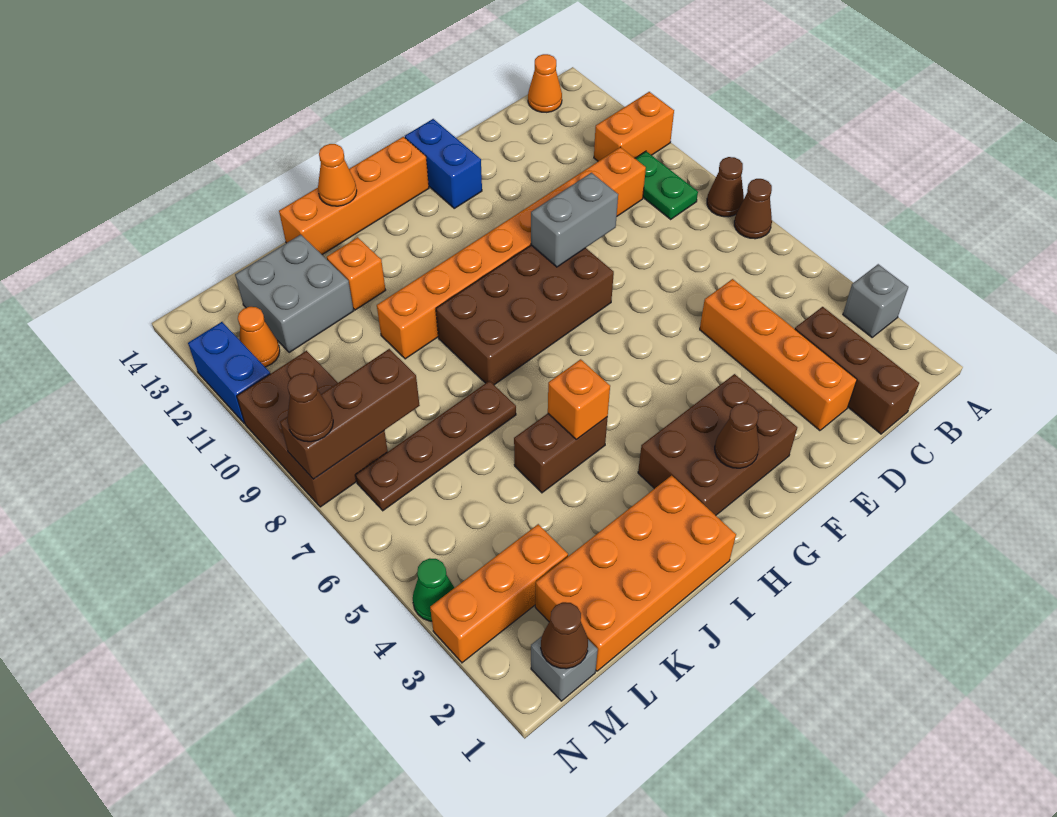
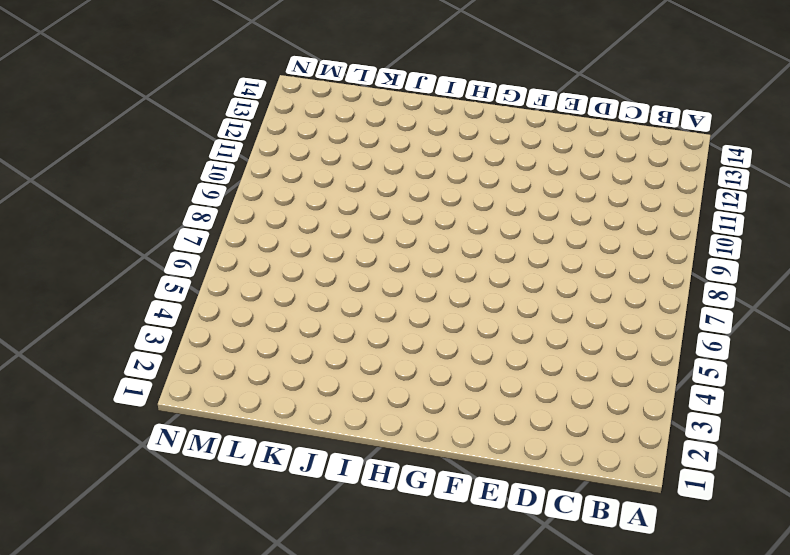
none -> grey 1x1 brick [843,264,908,337]
none -> brown 1x1 cone [734,179,772,239]
none -> brown 1x1 cone [707,157,744,217]
none -> orange 1x2 brick [594,92,674,161]

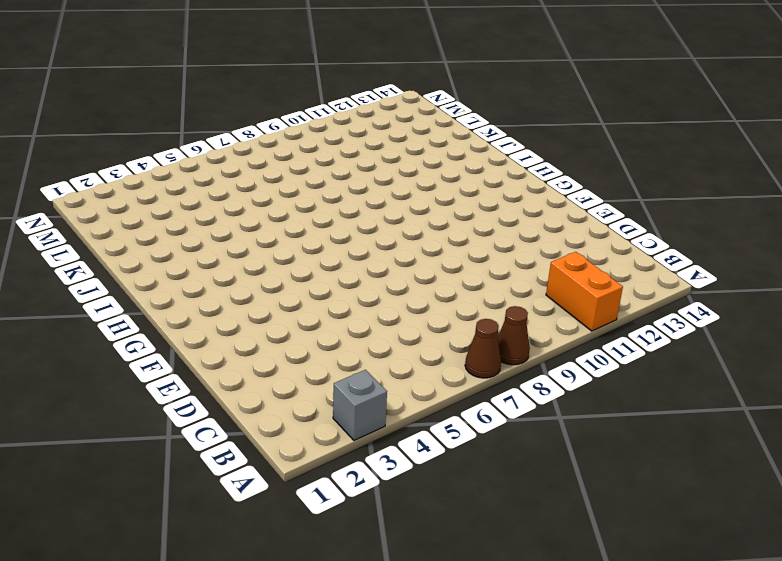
none -> green 1x2 plate [635,151,698,219]
none -> orange 1x1 cone [528,54,562,112]
none -> brown 1x3 brick [795,307,919,434]
none -> orange 1x8 brick [377,147,646,359]

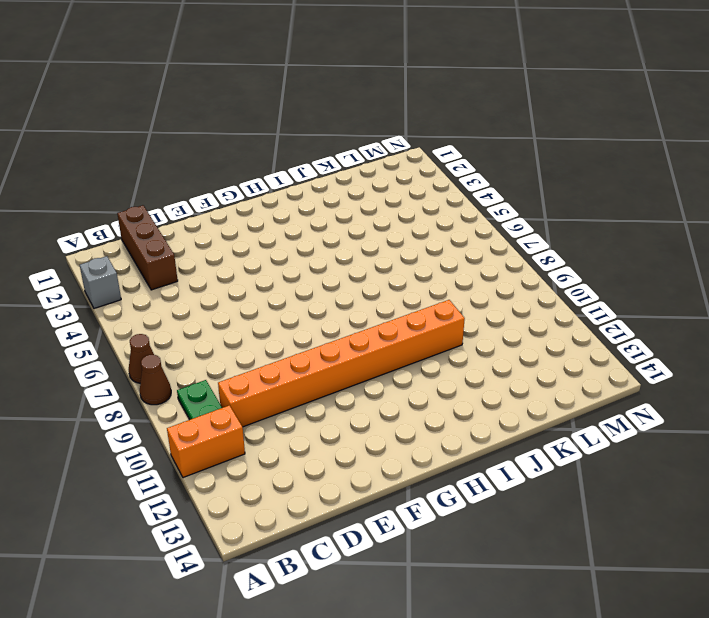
none -> orange 1x1 cone [528,54,562,112]
none -> orange 1x4 brick [700,279,857,431]
none -> brown 2x3 brick [638,374,797,515]
none -> brown 2x4 brick [436,245,614,385]

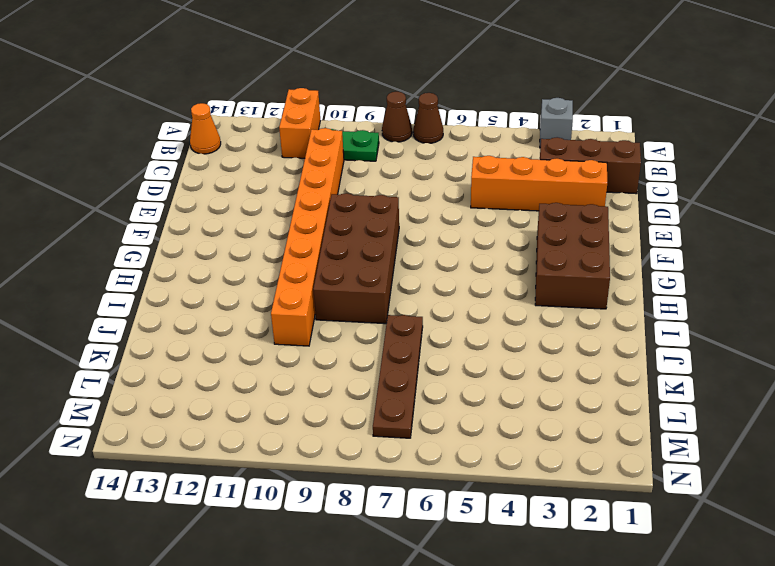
none -> blue 1x2 brick [405,119,482,208]
none -> orange 1x4 brick [279,137,429,254]
none -> orange 2x4 brick [535,475,736,671]
none -> brown 1x2 brick [514,413,608,493]

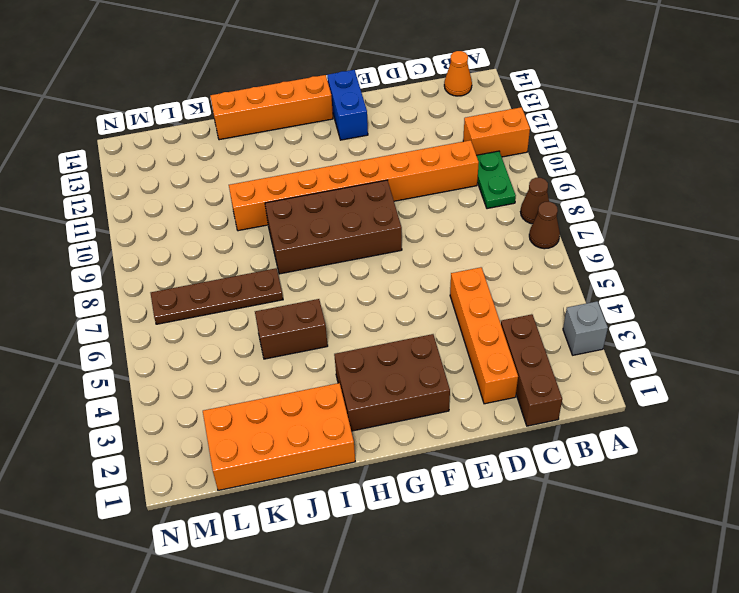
none -> orange 1x1 brick [327,237,385,310]
none -> grey 2x2 brick [235,235,354,353]
none -> orange 1x3 brick [430,524,568,663]
none -> grey 1x1 brick [531,636,598,701]

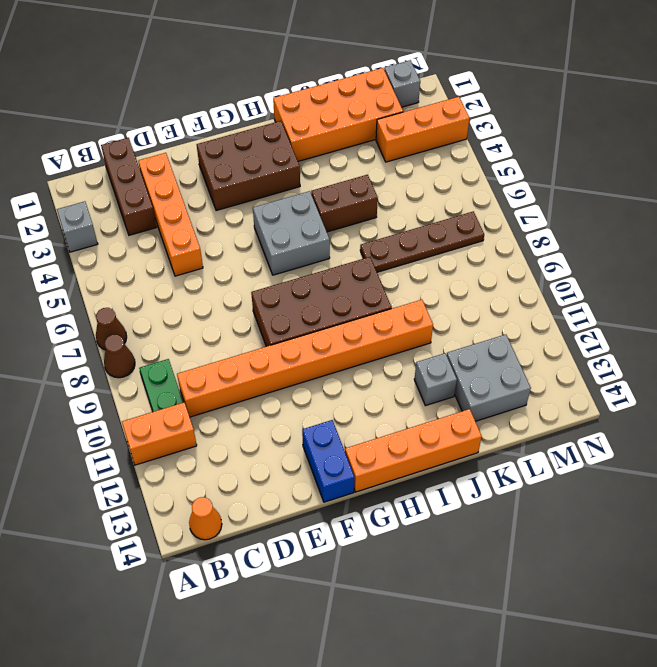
grey 2x2 brick [253,191,330,275] -> none
grey 1x1 brick [414,353,457,406] -> orange 1x1 brick [327,237,385,310]
none -> brown 2x3 brick [237,351,388,507]
none -> orange 1x1 cone [238,307,280,367]
none -> green 1x1 cone [413,558,454,621]
none -> blue 1x2 brick [188,322,270,423]

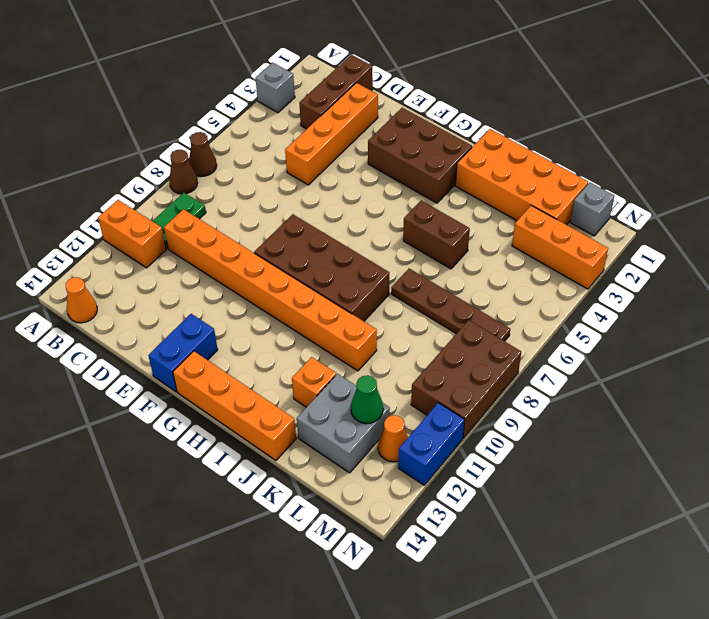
green 1x1 cone [351,375,383,424] -> green 1x1 cone moved to [413,558,454,621]
none -> grey 1x2 brick [531,173,618,267]
none -> brown 1x1 cone [715,403,759,468]
none -> orange 1x1 brick [548,359,610,440]
none -> orange 1x1 cone [318,144,357,206]

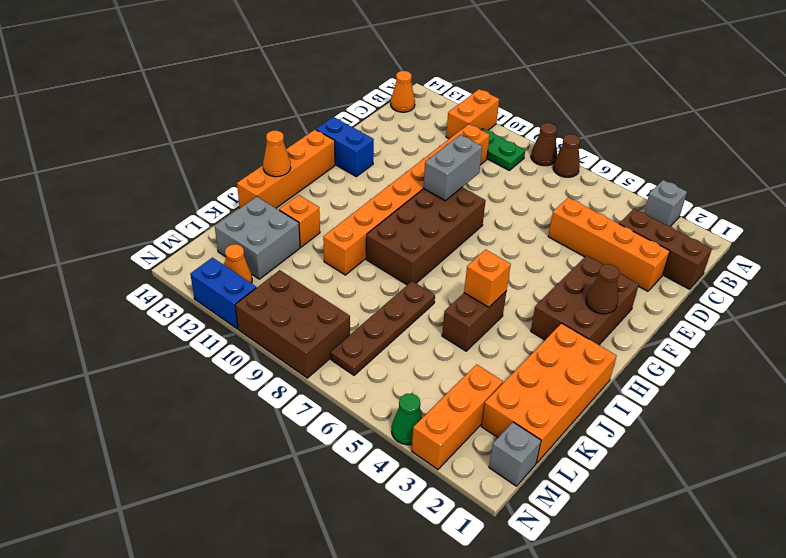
none -> brown 1x3 brick [280,349,420,479]
none -> brown 1x1 cone [541,602,588,669]
none -> brown 1x1 cone [287,373,333,442]

